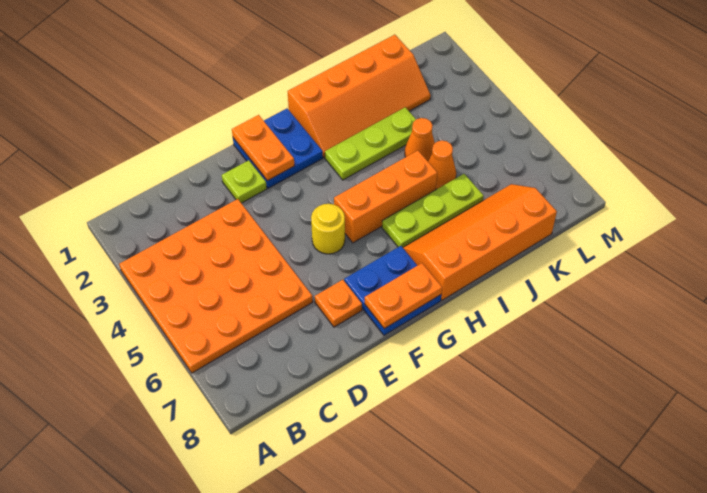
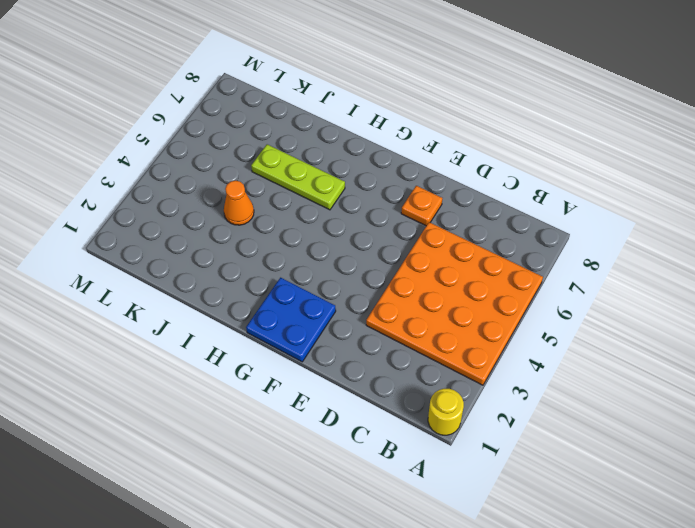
yellow 1x1 round brick [428,389,464,435] -> yellow 1x1 round brick moved to [311,204,345,254]
none -> lime 1x1 plate [222,160,267,203]
none -> blue 2x2 plate [344,246,441,335]
none -> orange 1x3 brick [334,151,437,243]

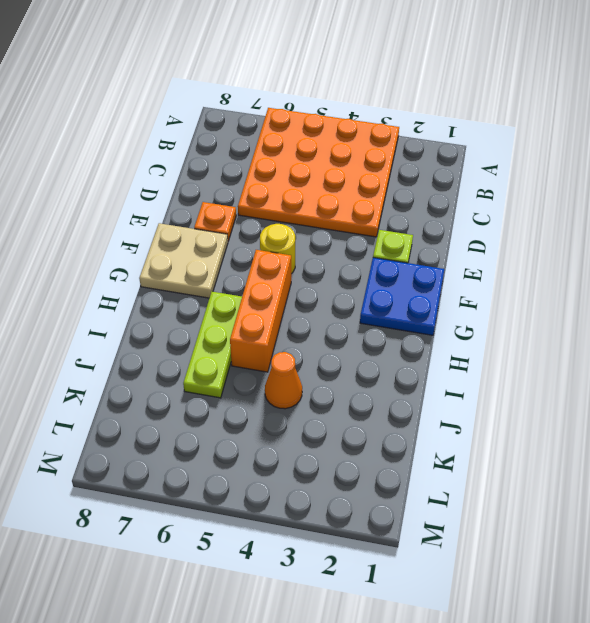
tan 2x2 plate [139,223,228,298] -> blue 2x2 plate [344,246,441,335]
none -> orange 2x4 slope [288,35,431,157]
none -> lime 1x3 plate [325,107,416,180]
none -> orange 2x4 slope [403,184,557,300]

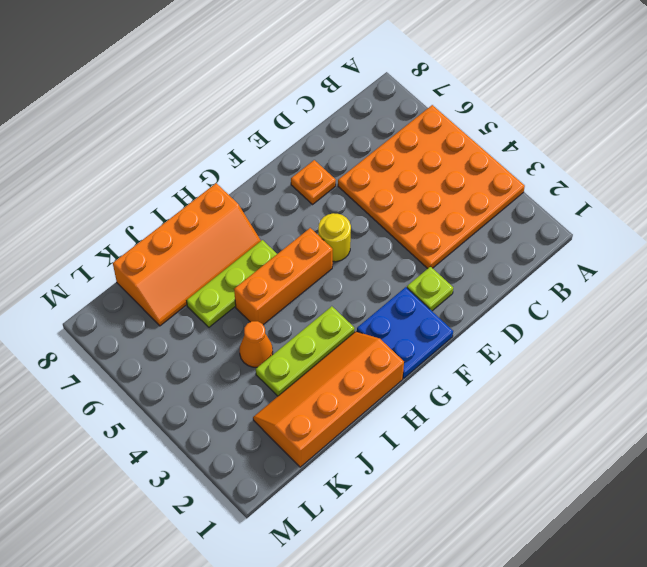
none -> blue 2x2 plate [344,246,441,335]
none -> orange 1x1 cone [428,140,456,189]
none -> orange 1x2 plate [232,115,294,181]

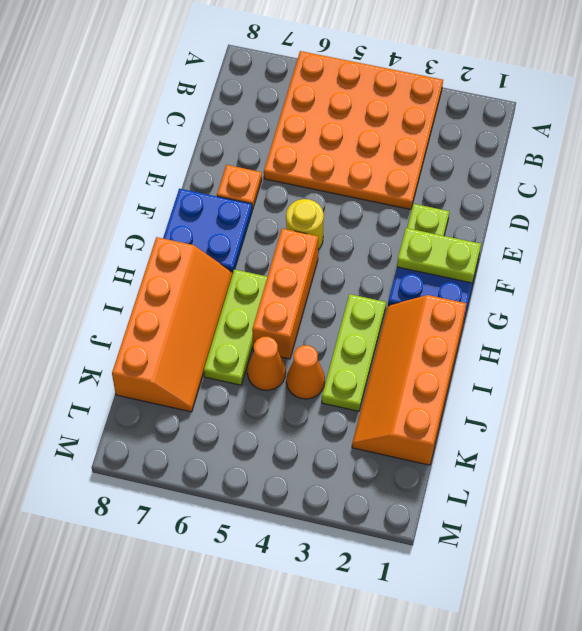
lime 1x2 plate [397,228,481,283] -> orange 1x2 plate [232,115,294,181]
none -> orange 1x2 plate [365,263,442,329]

